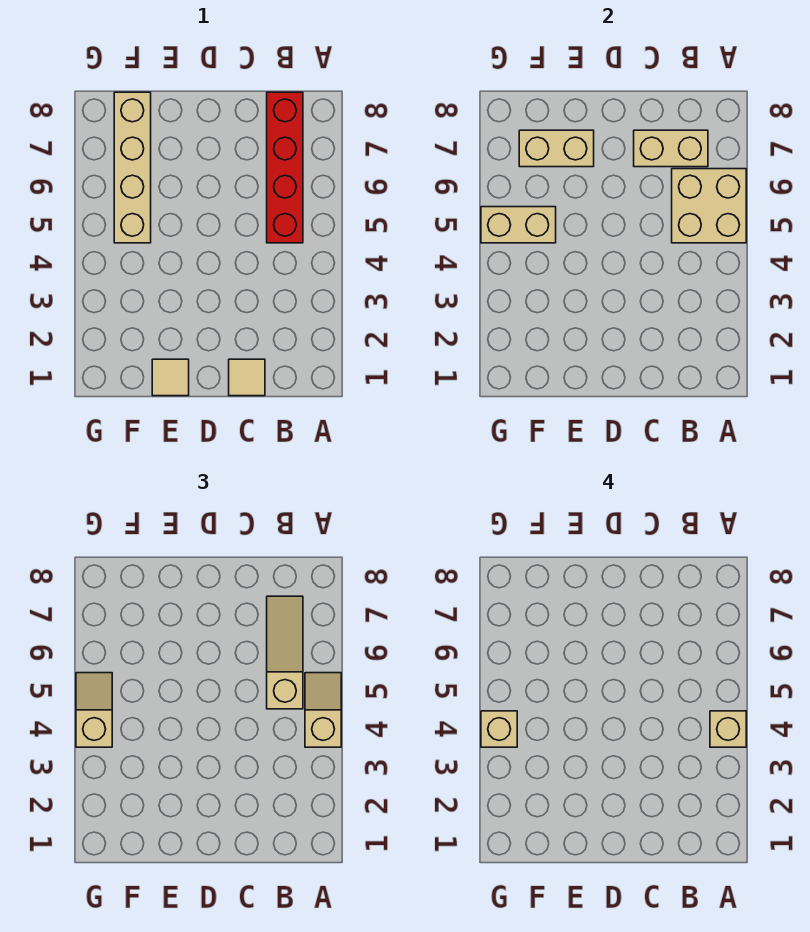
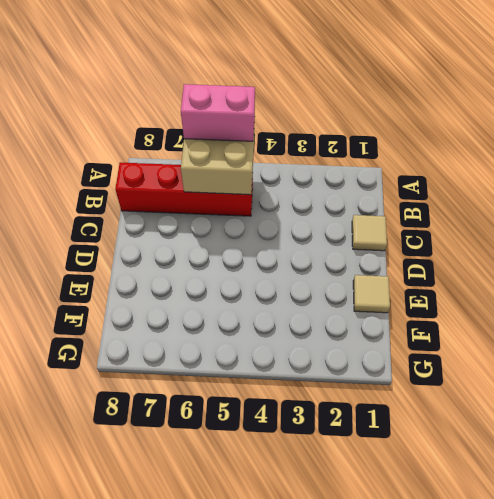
pink 1x2 brick [181,84,255,141] -> tan 1x2 slope [305,673,341,747]
none -> tan 1x4 brick [114,92,151,243]
none -> tan 1x2 brick [634,130,708,167]
none -> tan 1x2 brick [519,130,594,167]

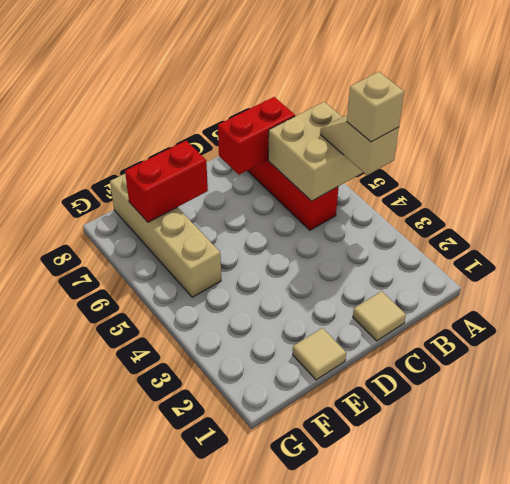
red 1x2 brick [218,97,295,175] -> tan 1x2 brick [634,130,708,167]
red 1x2 brick [125,141,208,222] -> tan 1x2 brick [519,130,594,167]
none -> tan 1x2 brick [481,207,556,243]
none -> tan 1x3 slope [267,596,303,709]
none -> tan 1x2 slope [76,673,112,747]

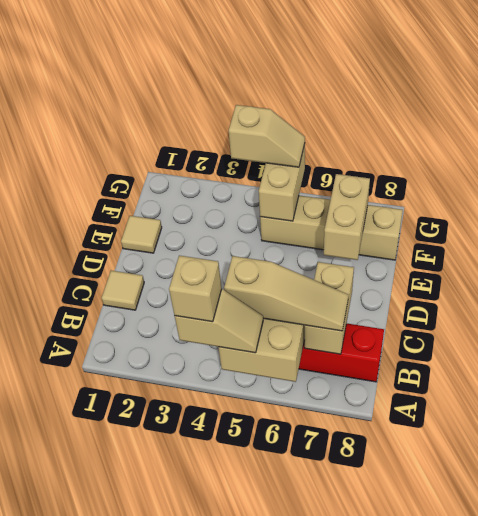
none -> tan 1x1 brick [481,711,517,747]

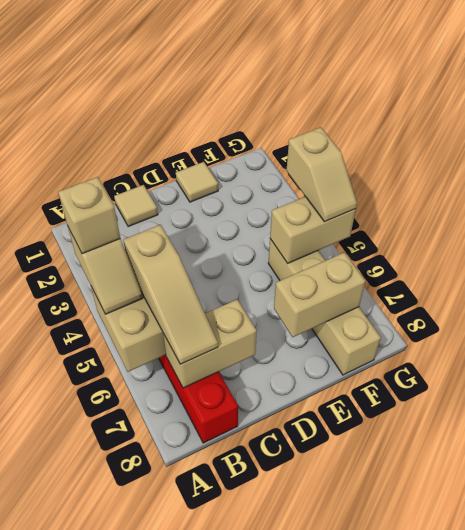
none -> tan 1x1 brick [481,711,517,747]

